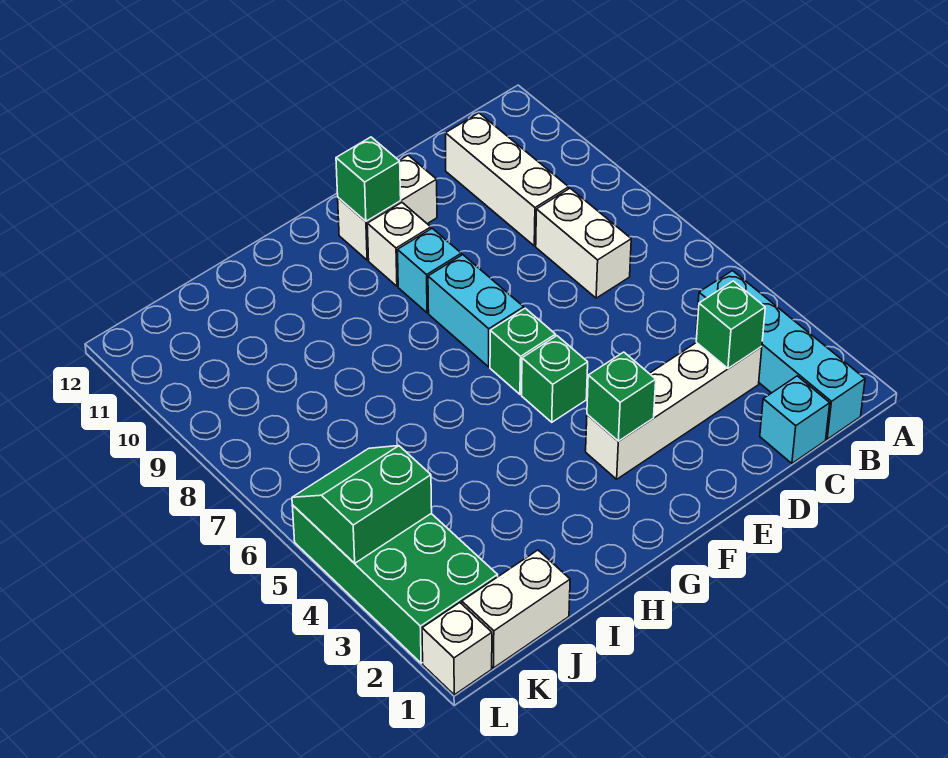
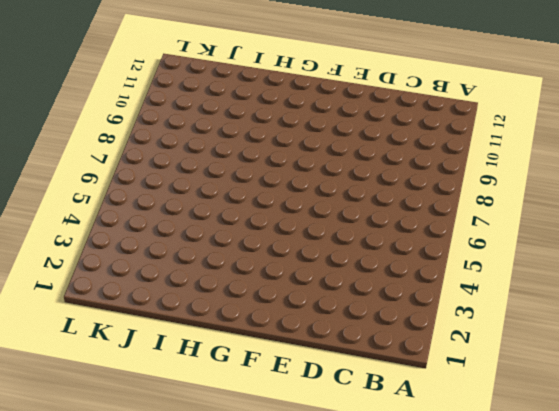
none -> cyan 1x4 brick [696,271,865,439]
none -> cyan 1x1 brick [760,376,830,463]
none -> white 1x4 brick [586,342,762,479]

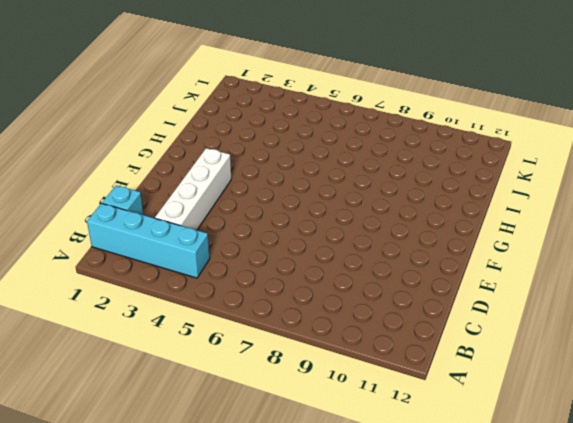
none -> white 1x2 brick [536,188,631,298]
none -> white 1x3 brick [446,113,569,246]
none -> white 1x2 brick [338,155,437,260]

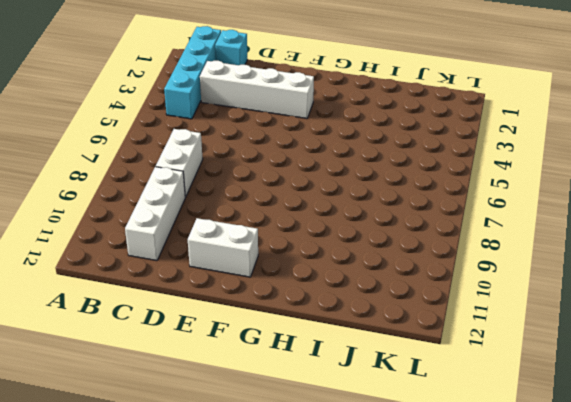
none -> green 1x1 brick [522,336,588,422]
none -> green 1x1 brick [490,308,556,394]
none -> cyan 1x2 brick [428,255,524,367]

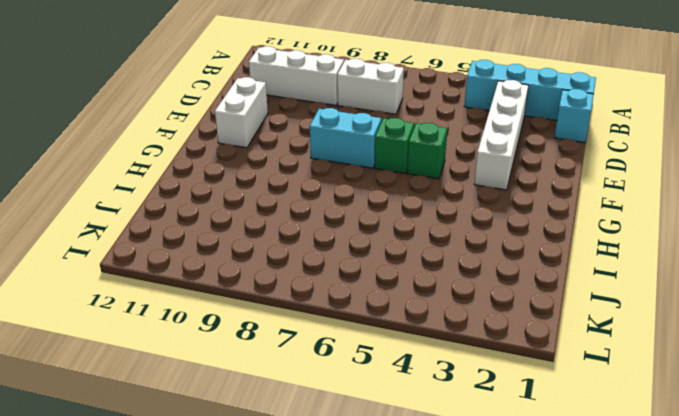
none -> cyan 1x1 brick [398,228,461,313]
none -> white 1x1 brick [367,203,431,286]
none -> white 1x2 brick [462,550,570,668]

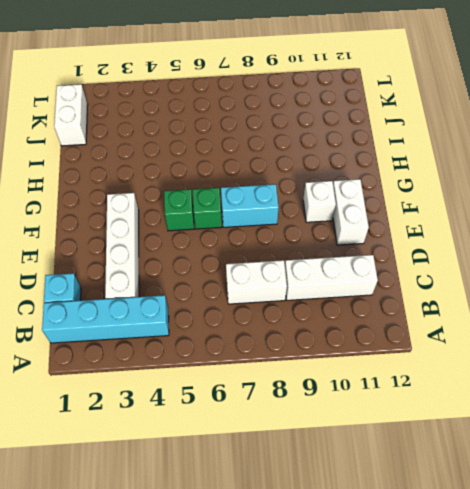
none -> cyan 1x1 brick [398,228,461,313]
none -> green 2x4 brick [292,505,498,663]
none -> white 1x1 brick [422,603,492,695]

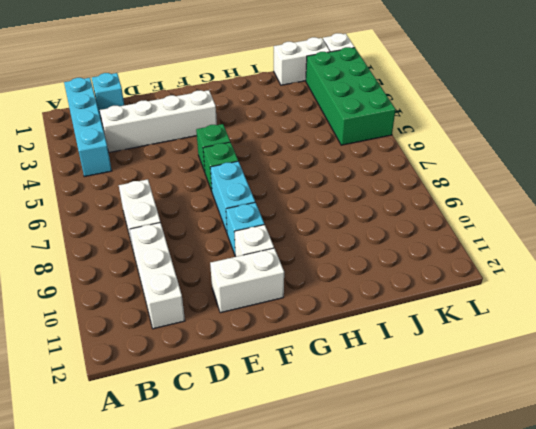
none -> green 1x1 brick [696,281,765,368]
none -> green 1x1 brick [587,352,656,441]
none -> green 1x1 brick [336,137,401,221]

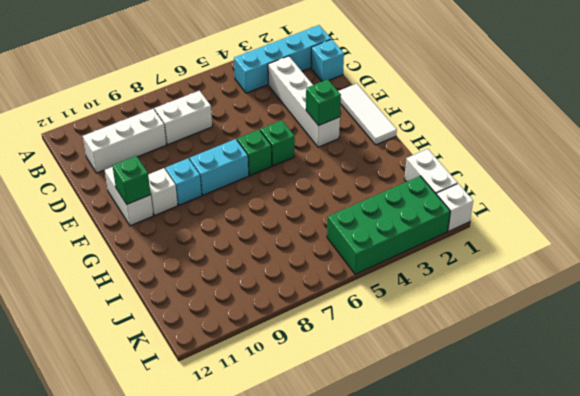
white 1x3 tile [338,84,397,145] -> none
none -> green 1x1 brick [696,281,765,368]
none -> green 2x2 slope [292,446,432,563]

